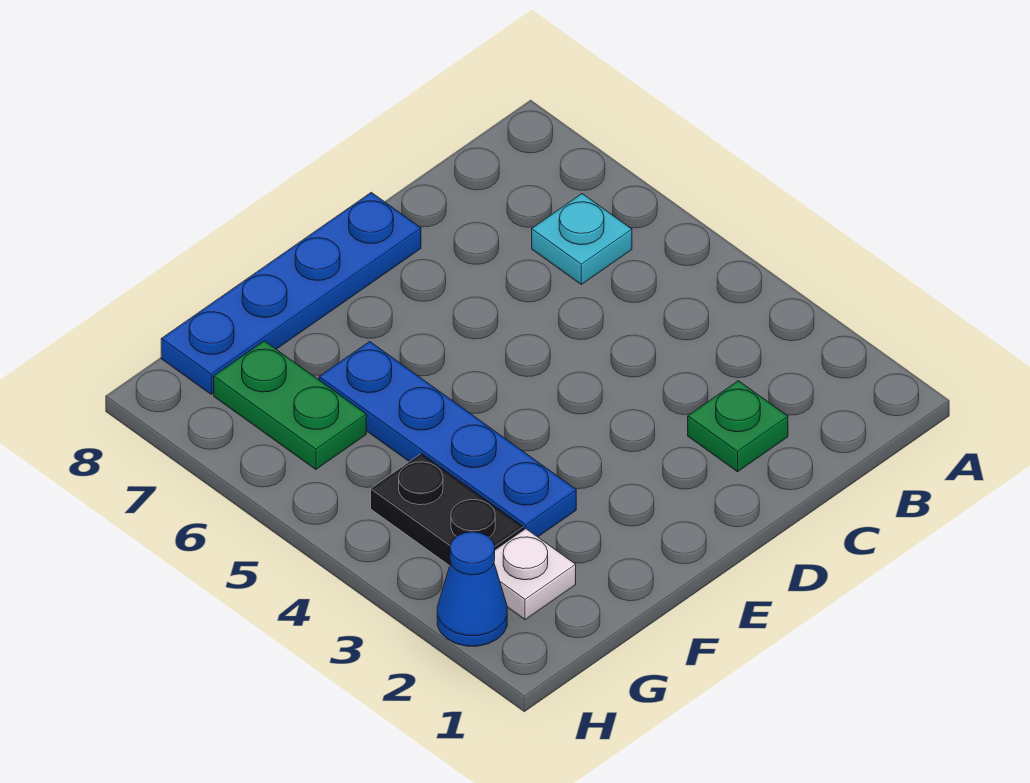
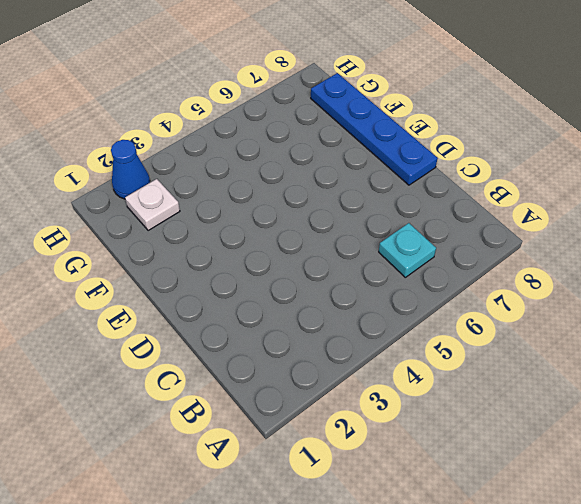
none -> green 1x1 plate [688,381,788,472]
none -> blue 1x4 plate [319,341,576,537]

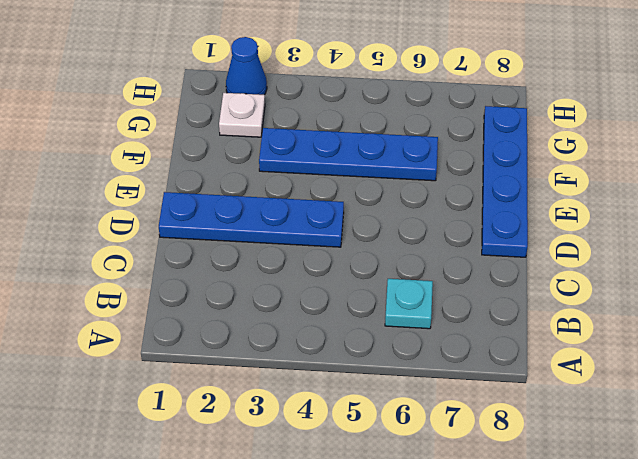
blue 1x4 plate [159,192,344,247] -> none
none -> green 1x1 plate [688,381,788,472]
none -> black 1x2 plate [371,454,523,566]

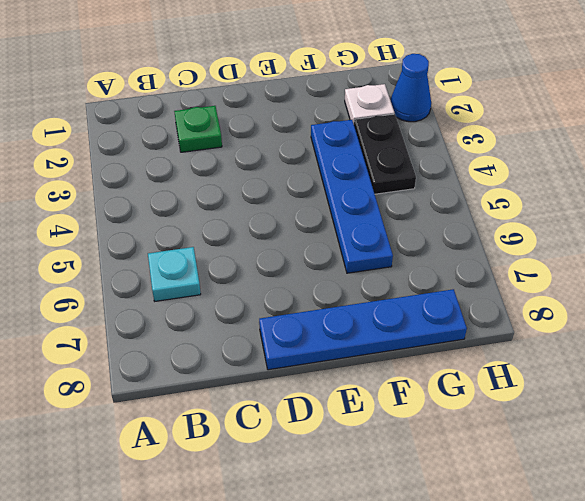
none -> green 1x2 plate [214,341,366,469]

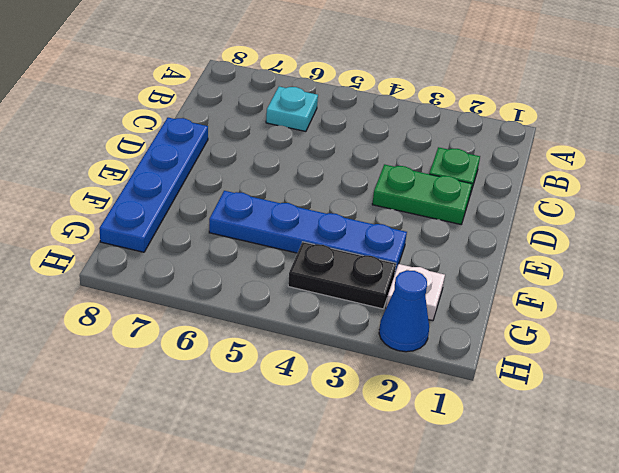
green 1x2 plate [372,164,472,224] -> green 1x2 plate moved to [214,341,366,469]

